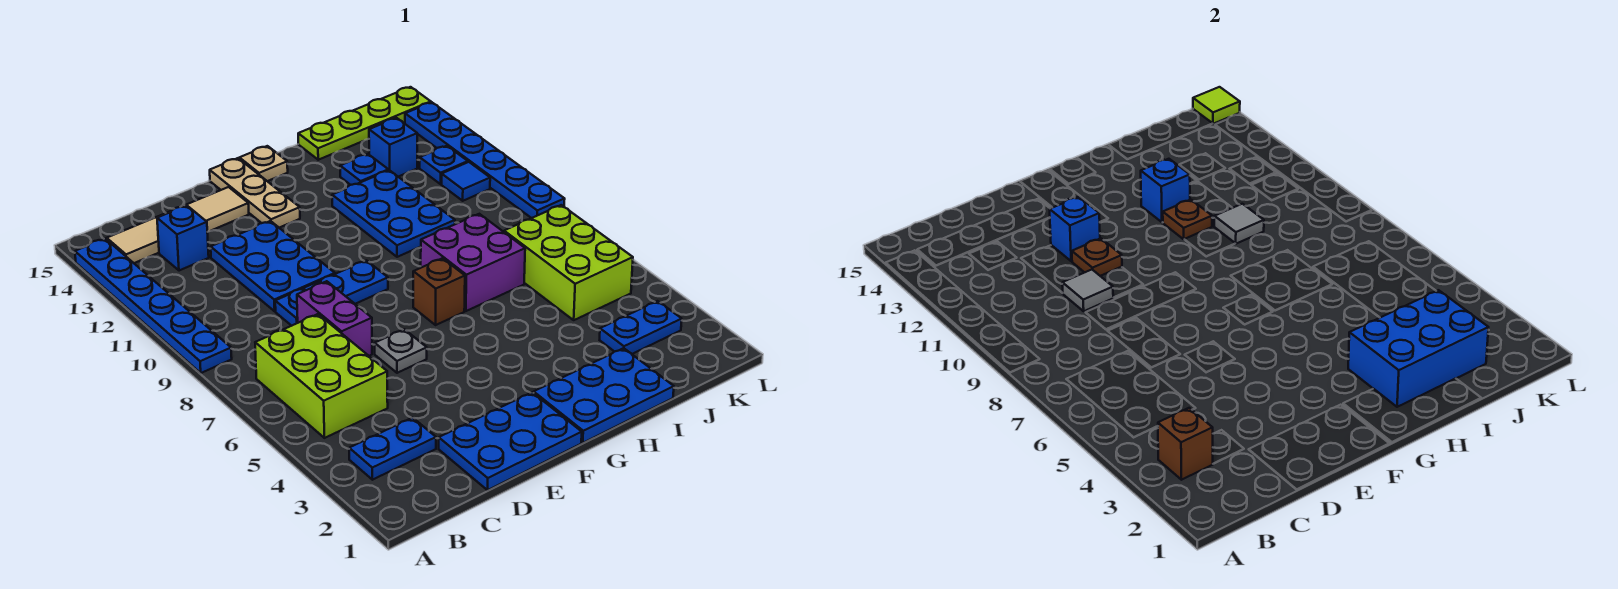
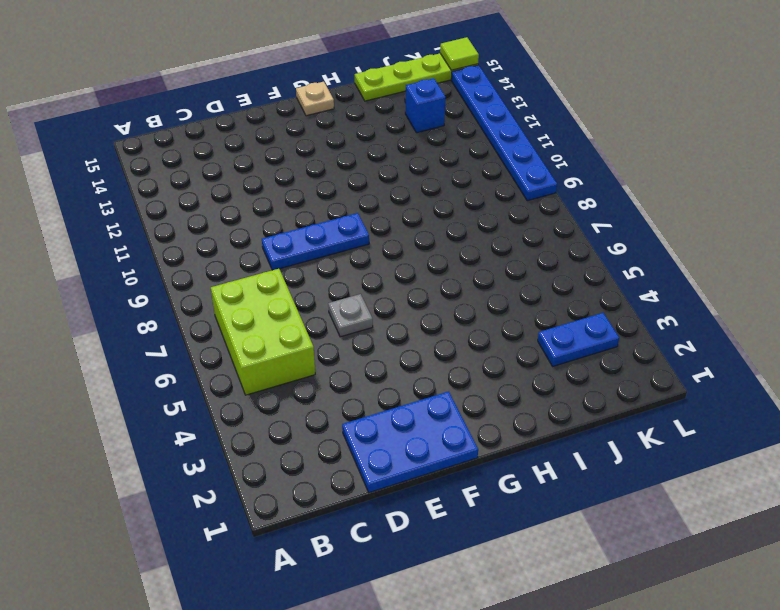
none -> blue 1x6 plate [75,239,232,373]
none -> blue 1x2 plate [349,418,436,480]
none -> tan 1x4 tile [107,187,249,263]
none -> blue 1x1 brick [157,205,209,271]

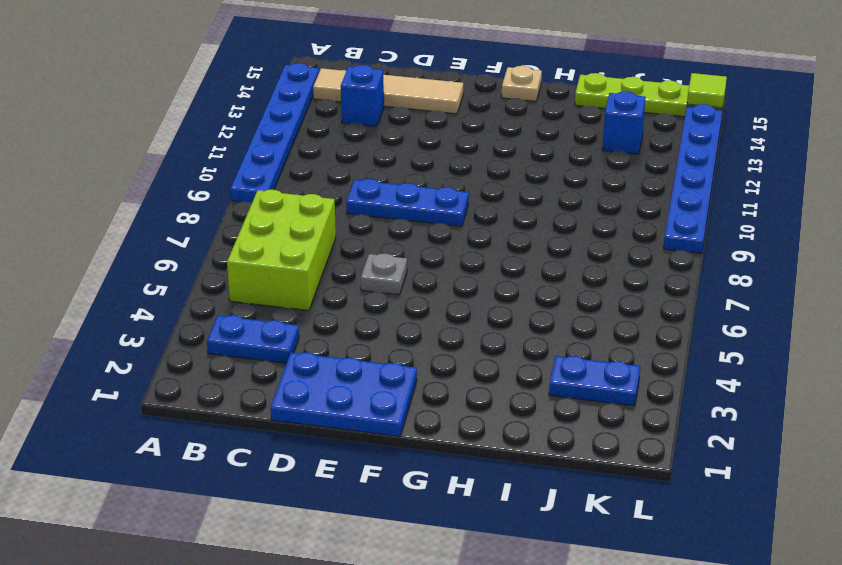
none -> purple 1x2 brick [297,281,372,356]
none -> blue 2x3 plate [211,221,335,311]
none -> tan 1x3 plate [210,158,300,228]
none -> blue 2x3 plate [534,348,674,443]

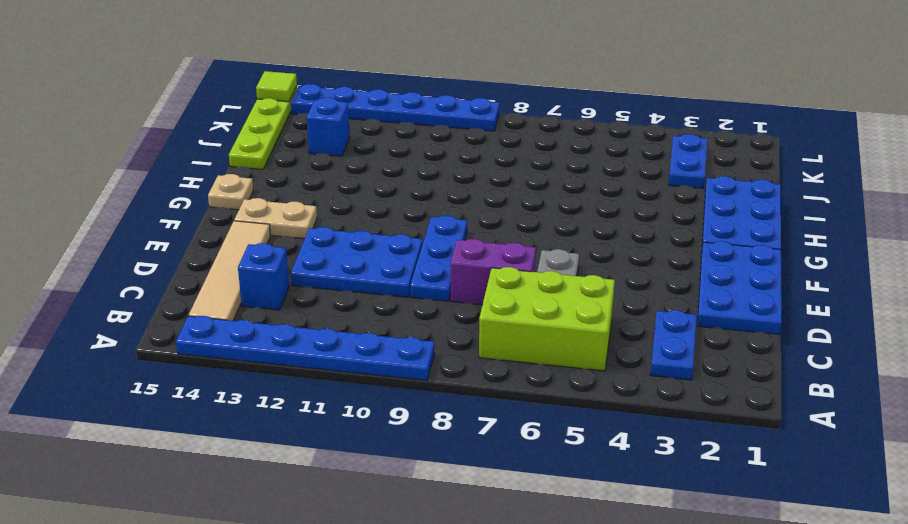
tan 1x2 plate [234,198,317,239] -> tan 1x3 plate [210,158,300,228]
none -> brown 1x1 brick [413,258,465,325]
none -> purple 2x2 brick [421,214,525,311]
none -> blue 2x3 plate [332,170,455,257]
none -> blue 1x1 plate [340,154,388,185]

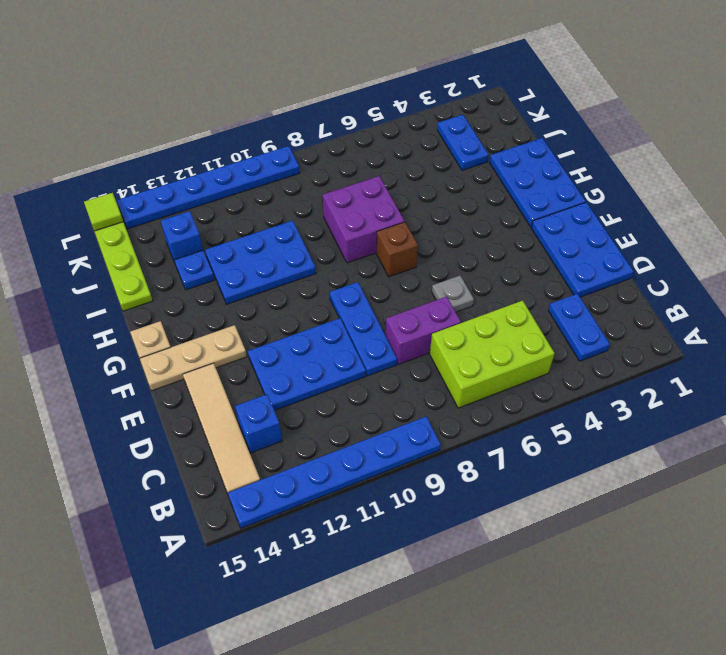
none -> lime 2x3 brick [504,205,633,320]
none -> blue 1x1 tile [442,162,490,201]
none -> blue 1x1 plate [420,146,468,184]
none -> brown 1x1 brick [1158,408,1213,480]

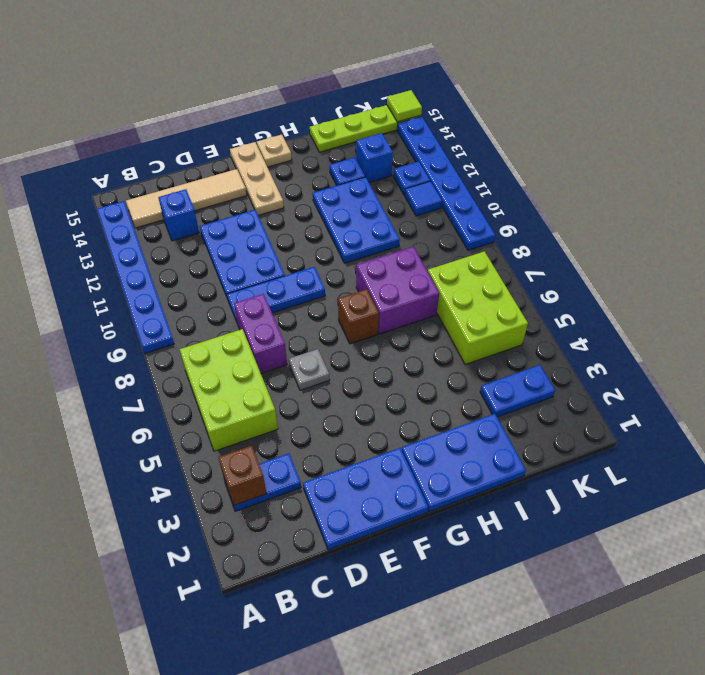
none -> grey 1x1 tile [1062,270,1113,311]
none -> brown 1x1 plate [1072,238,1122,276]
none -> blue 1x1 brick [1050,197,1100,261]
none -> blue 2x3 brick [1348,290,1488,407]

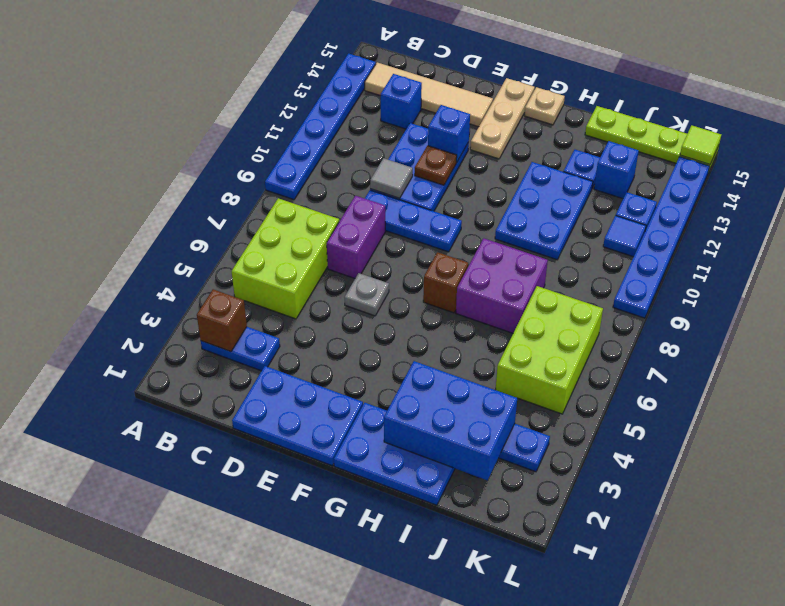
none -> brown 1x1 plate [1163,200,1212,239]
none -> blue 1x1 brick [1141,159,1190,222]
none -> grey 1x1 tile [1214,204,1264,244]

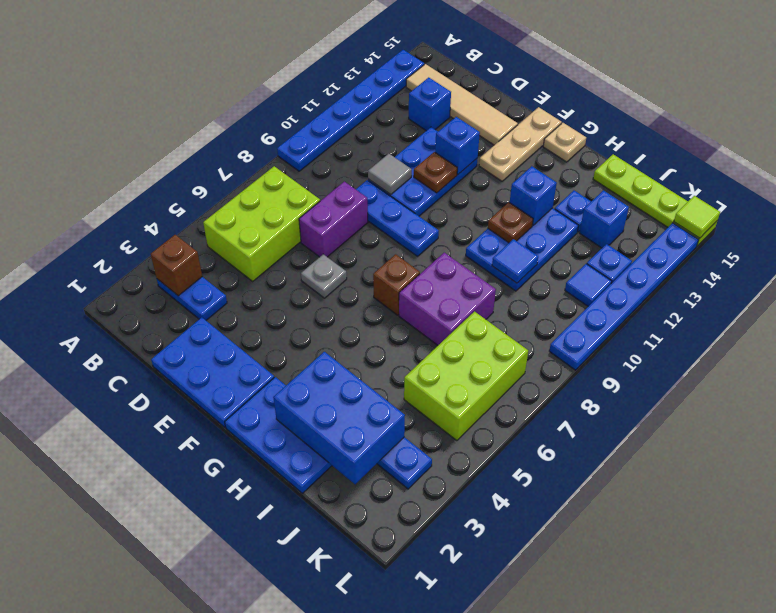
blue 1x1 tile [492,239,538,283] -> grey 1x1 tile [1214,204,1264,244]

